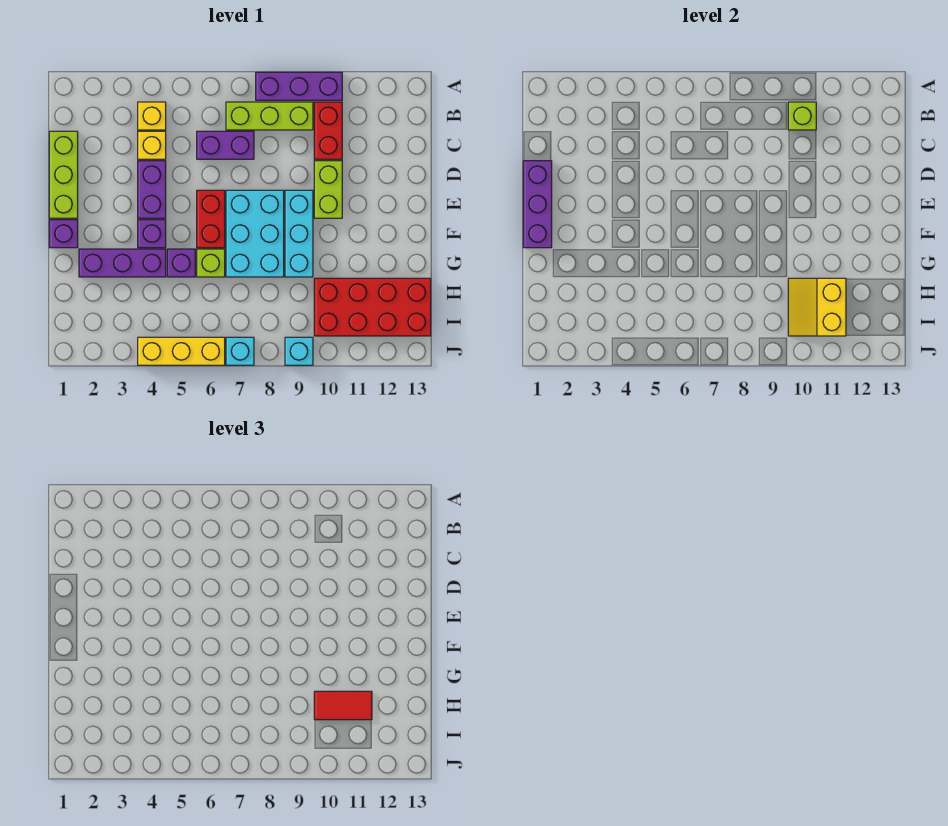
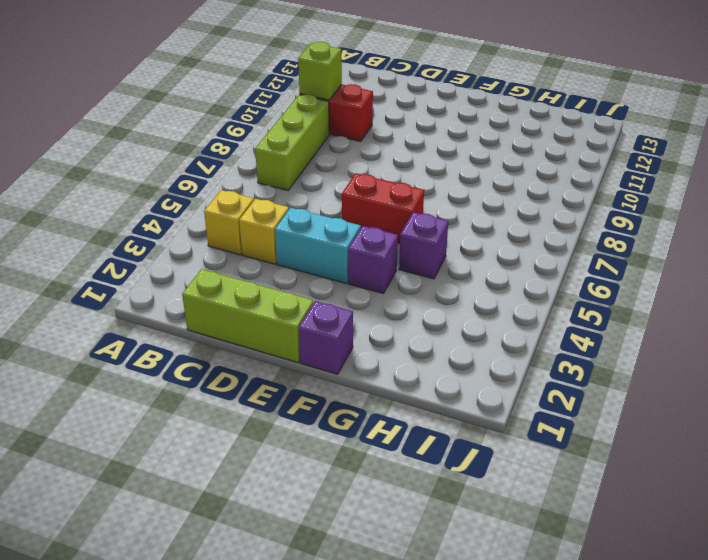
cyan 1x2 brick [275,208,361,284] -> purple 1x2 brick [138,161,166,218]
none -> purple 1x3 brick [256,72,342,100]
none -> purple 1x2 brick [197,131,254,159]
none -> lime 1x2 brick [314,161,342,218]

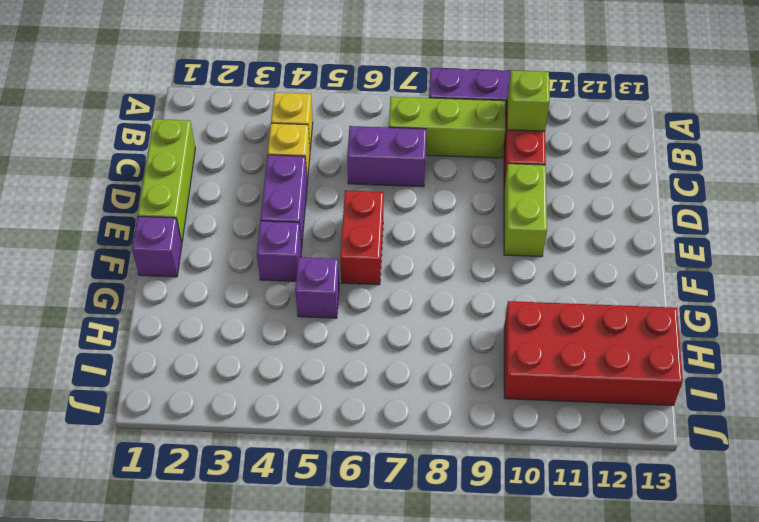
none -> cyan 2x3 brick [226,190,284,277]
none -> cyan 1x3 brick [285,190,313,277]
none -> purple 1x3 brick [79,249,166,277]

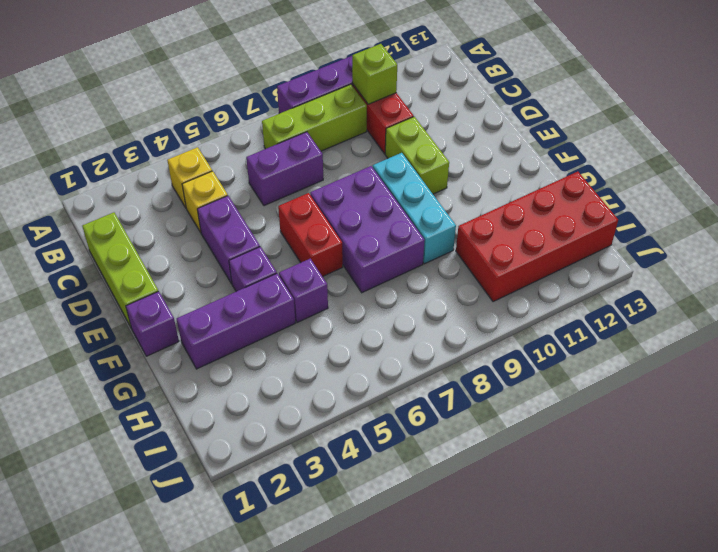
purple 2x3 brick [310,166,425,293] -> cyan 2x3 brick [226,190,284,277]
none -> lime 1x1 brick [197,249,225,277]
none -> yellow 1x3 brick [138,337,225,365]
none -> cyan 1x1 brick [226,337,254,365]

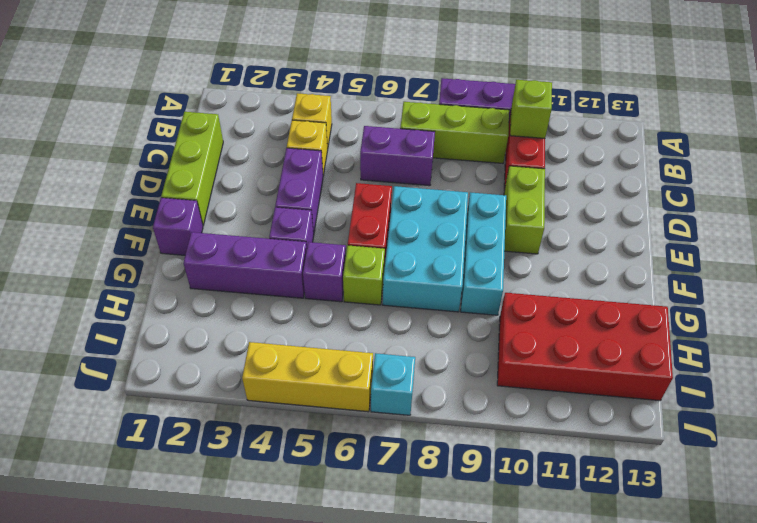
none -> cyan 1x1 brick [285,337,313,365]
none -> purple 1x3 brick [523,161,552,248]
none -> yellow 2x2 slope [788,278,846,336]

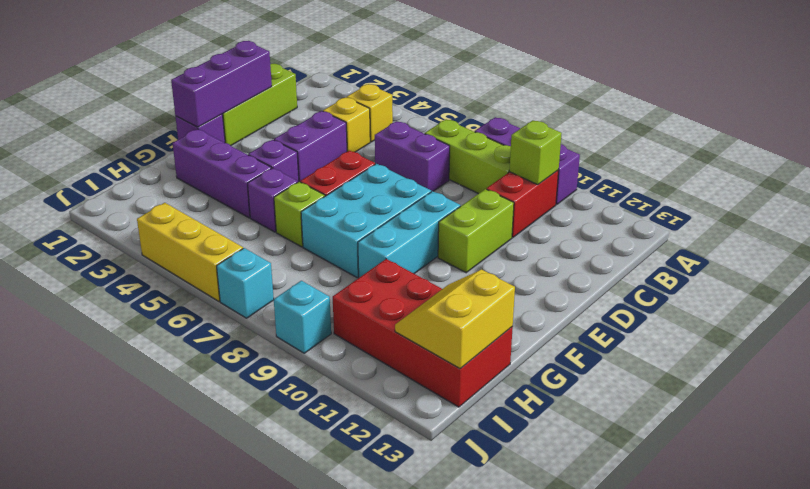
yellow 2x2 slope [395,270,515,369] -> yellow 2x2 slope moved to [788,278,846,336]
none -> red 1x2 tile [314,691,372,720]

